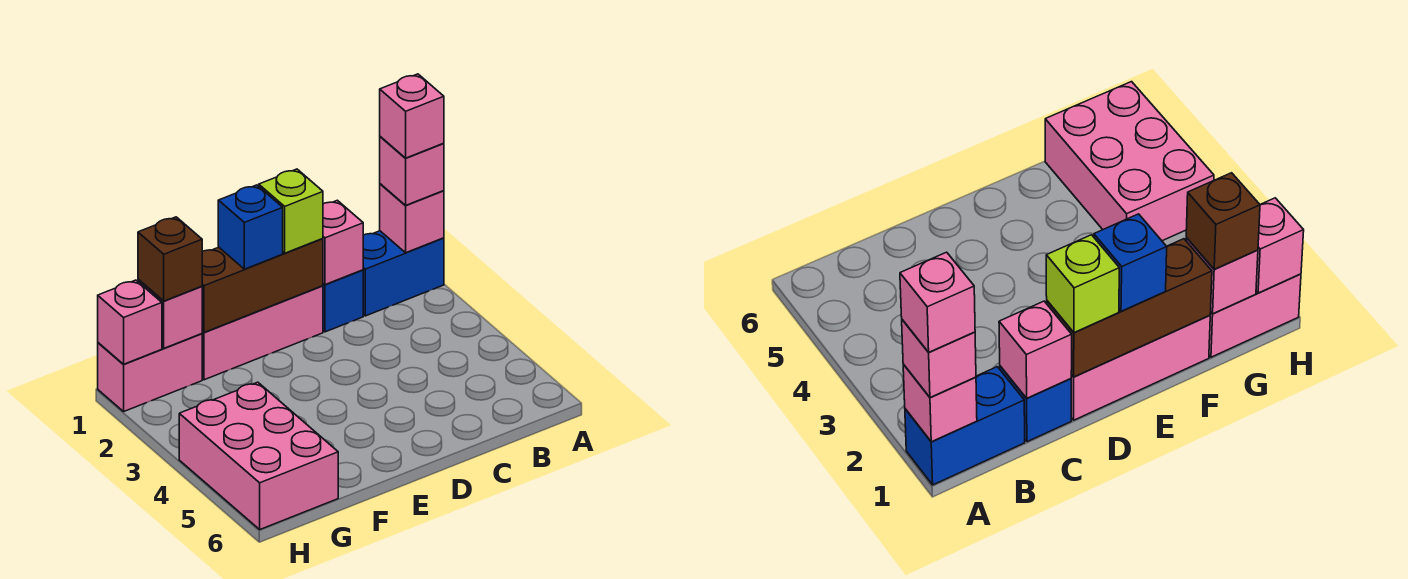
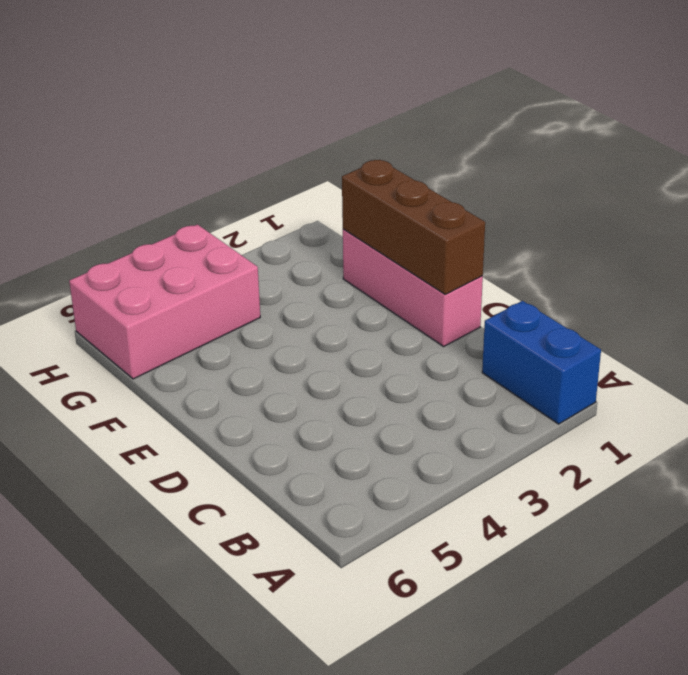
none -> blue 1x1 brick [323,270,363,332]
none -> pink 1x2 brick [98,334,202,411]
none -> pink 1x1 brick [380,184,444,253]

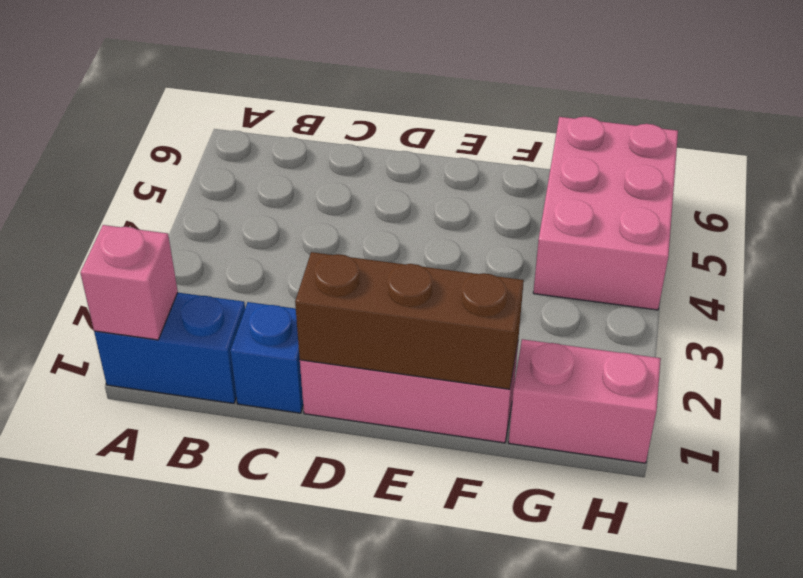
none -> pink 1x1 brick [323,200,363,285]
none -> pink 1x1 brick [138,279,202,348]
none -> pink 1x1 brick [98,280,162,364]

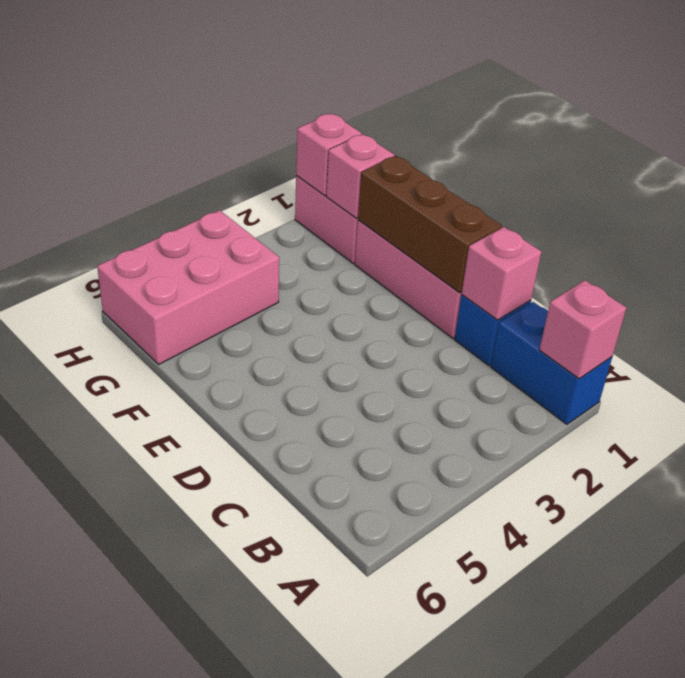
none -> pink 1x1 brick [380,137,444,206]
none -> lime 1x1 brick [259,169,323,253]
none -> blue 1x1 brick [218,185,283,269]

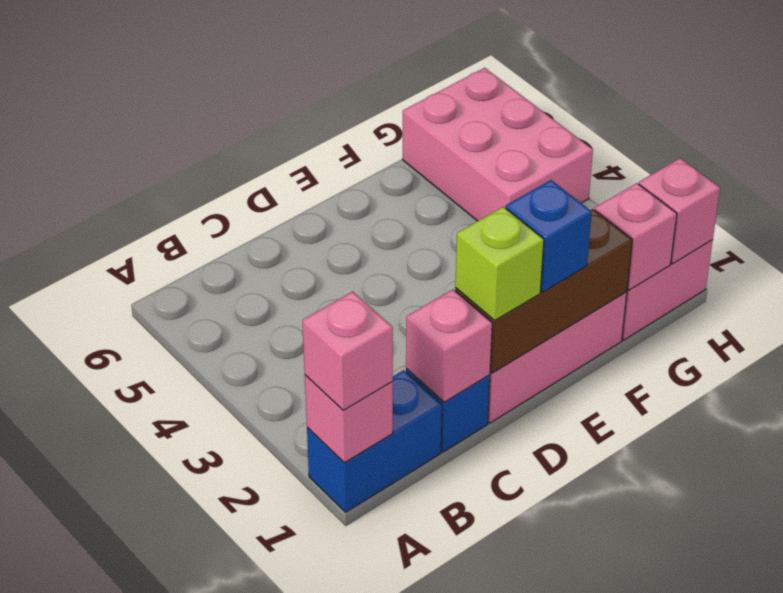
none -> brown 1x1 brick [138,217,202,301]
none -> pink 1x1 brick [380,74,444,158]

